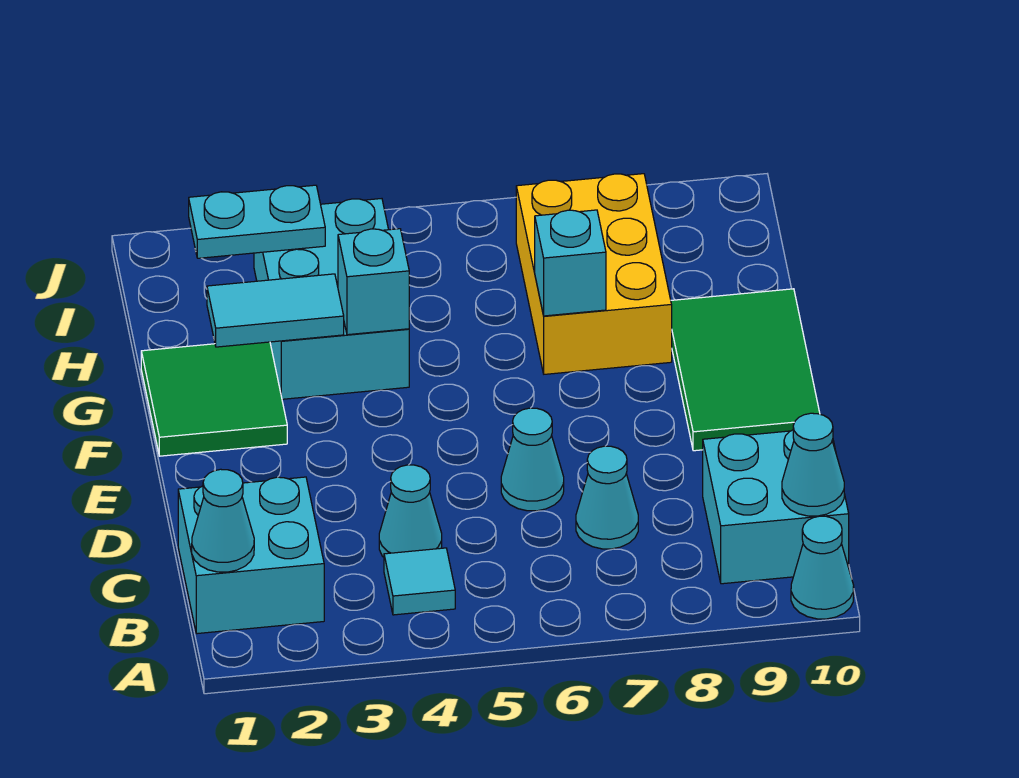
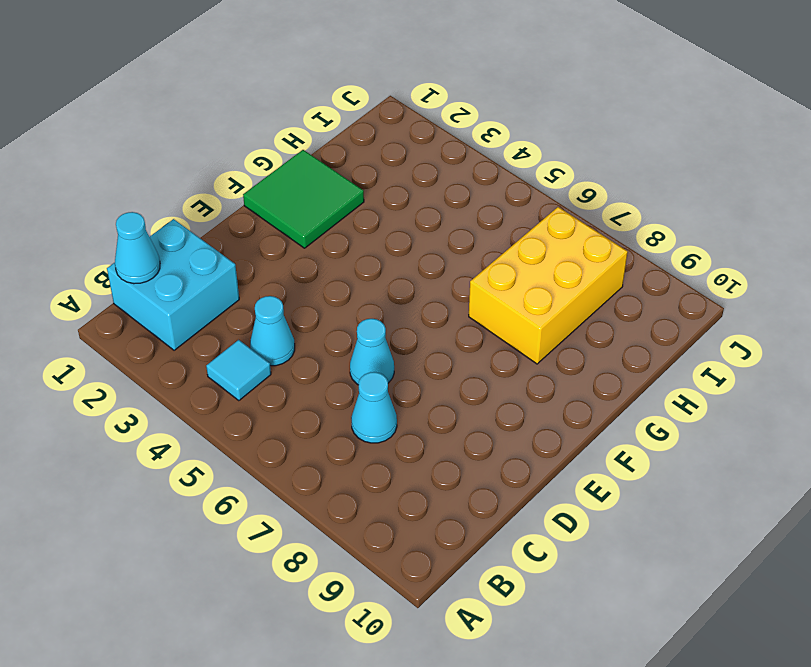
none -> cyan 1x1 cone [791,516,854,619]
none -> cyan 2x2 brick [703,430,849,584]
none -> green 2x3 tile [671,289,820,451]

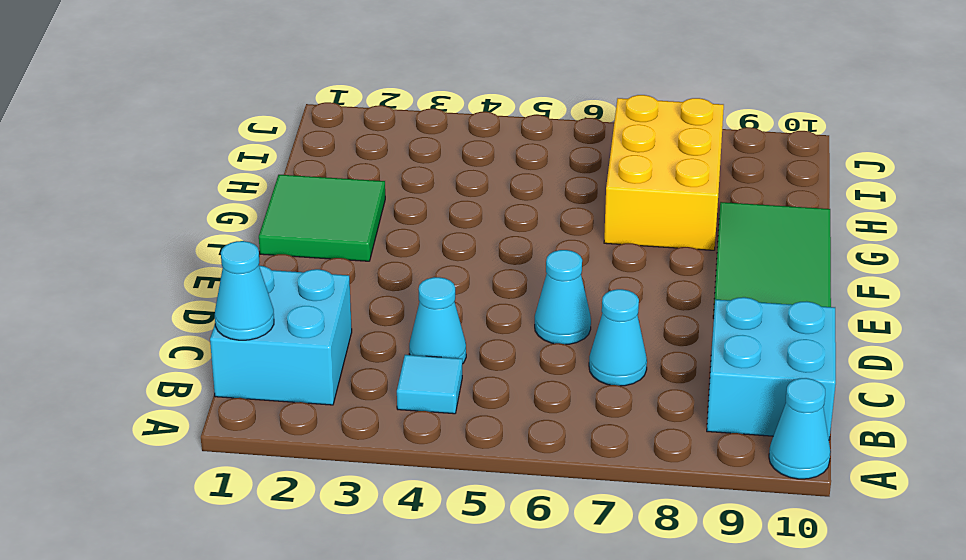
none -> cyan 2x3 brick [254,199,409,399]
none -> cyan 1x1 cone [782,413,844,516]
none -> cyan 1x2 tile [207,274,344,347]

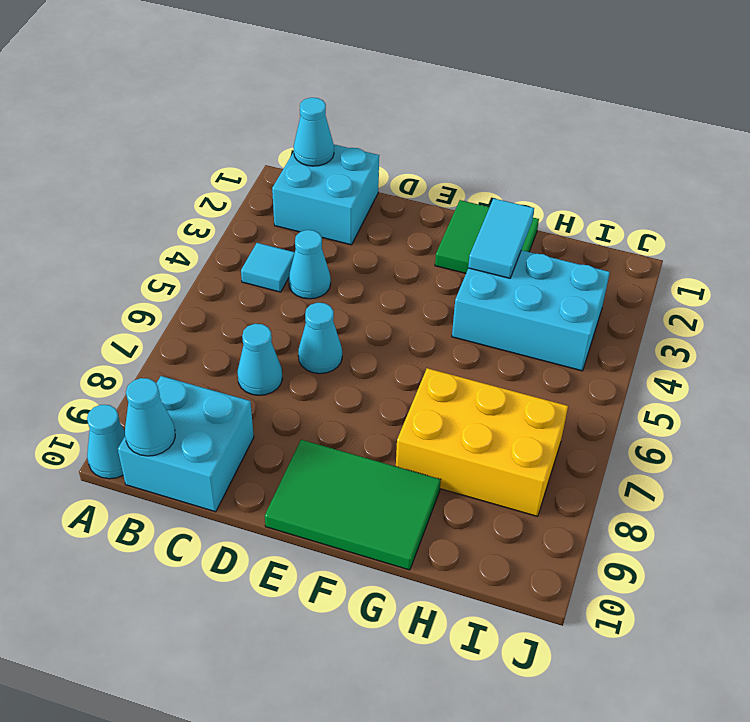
none -> cyan 1x1 brick [338,229,409,335]
none -> cyan 1x1 brick [535,210,606,316]
none -> cyan 1x2 plate [189,185,325,258]

